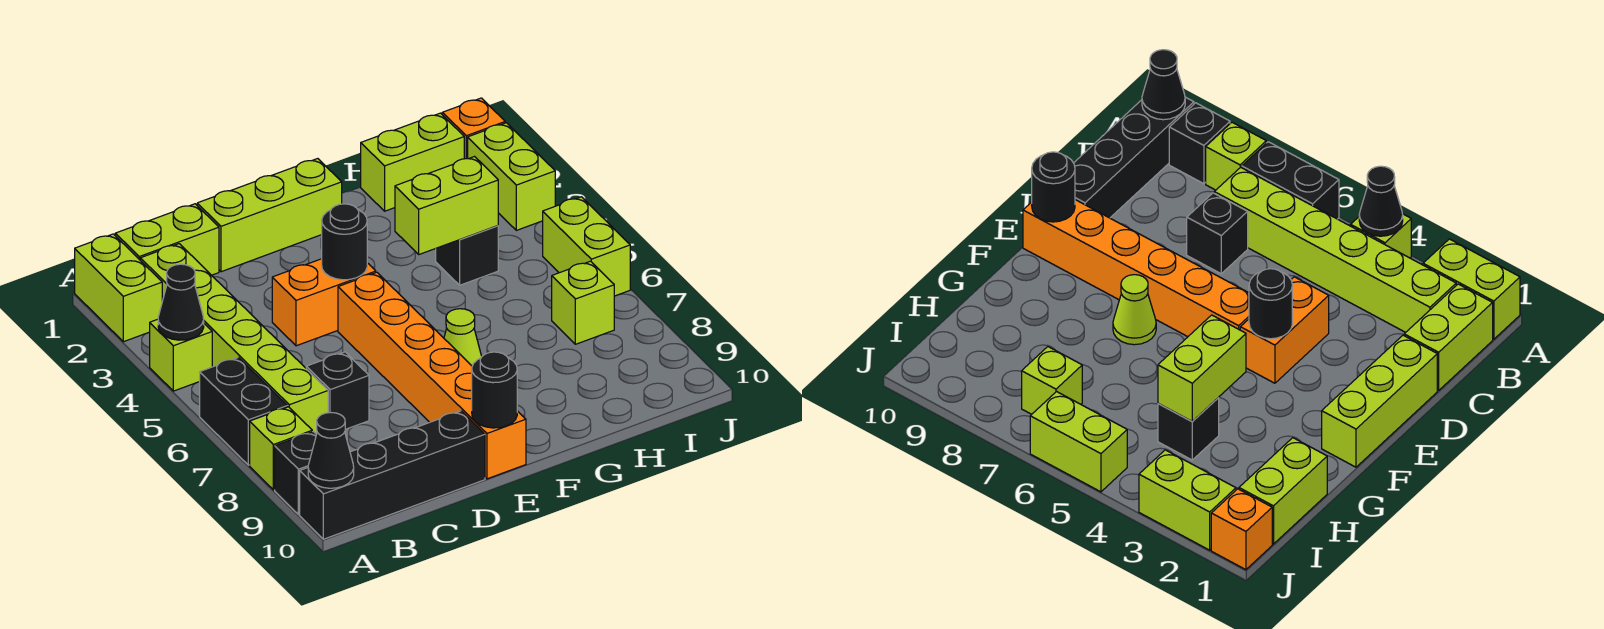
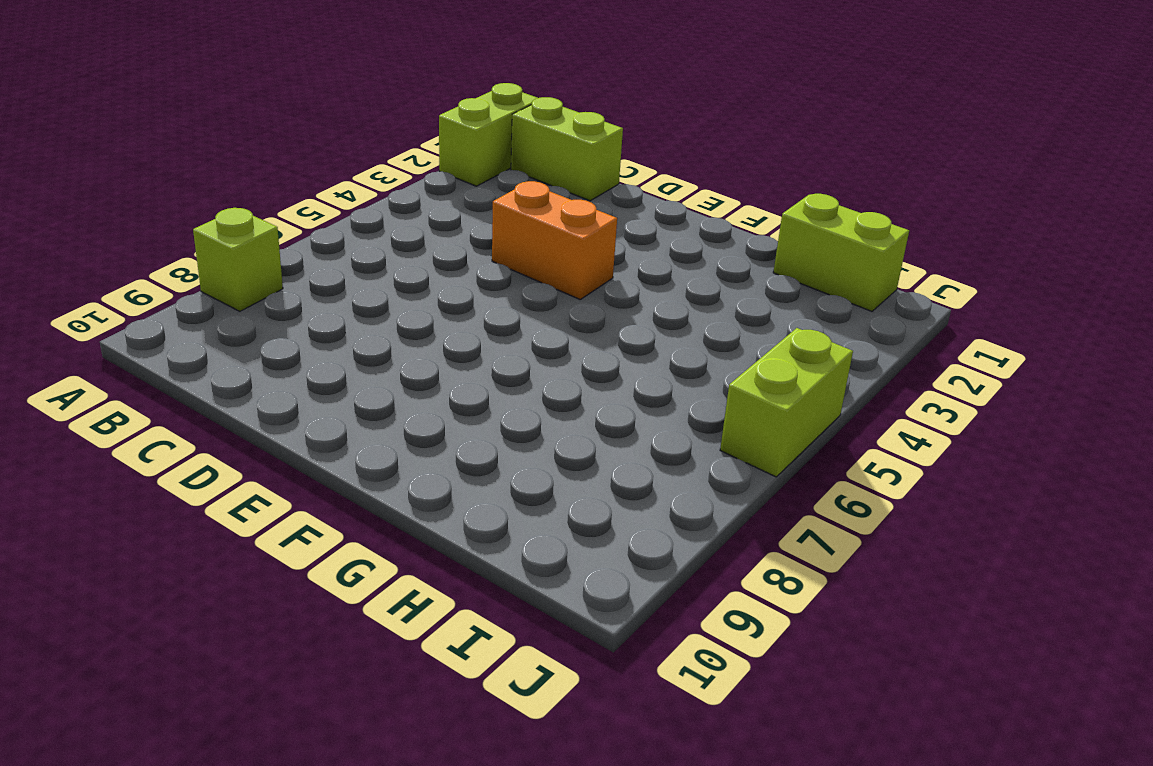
none -> lime 1x1 brick [150,319,212,391]
none -> black 1x2 brick [200,357,287,465]
none -> black 1x1 brick [275,432,317,515]

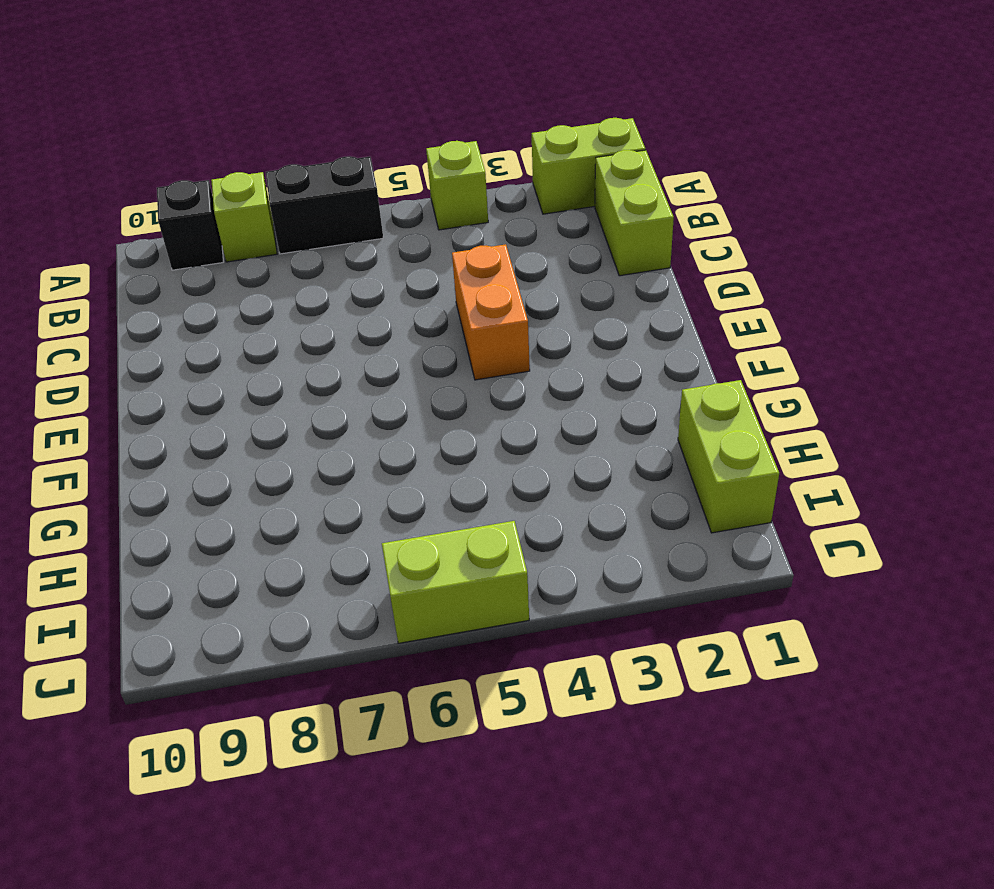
none -> black 1x4 brick [300,411,485,539]
none -> lime 1x6 brick [140,244,328,434]
none -> black 1x1 brick [306,352,369,429]

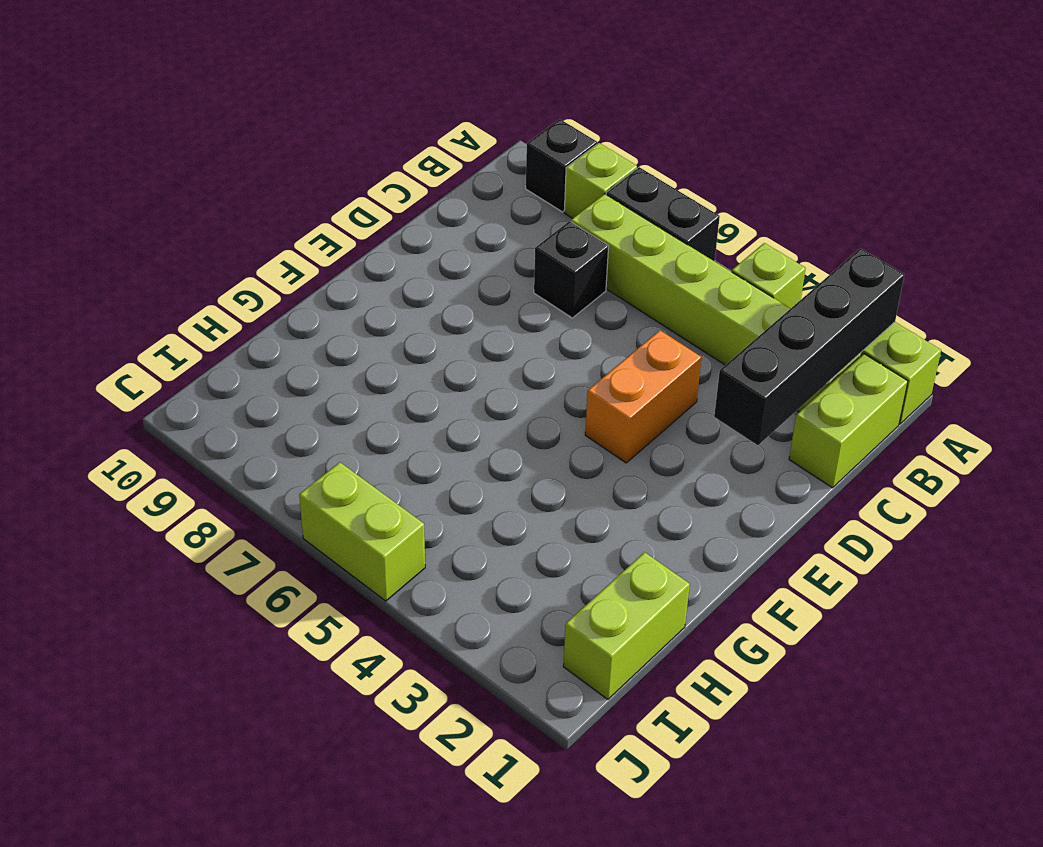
black 1x4 brick [714,248,904,445] -> black 1x4 brick moved to [300,411,485,539]
none -> lime 1x3 brick [197,159,342,272]
none -> orange 1x6 brick [338,272,526,479]
none -> lime 1x1 cone [444,309,482,366]

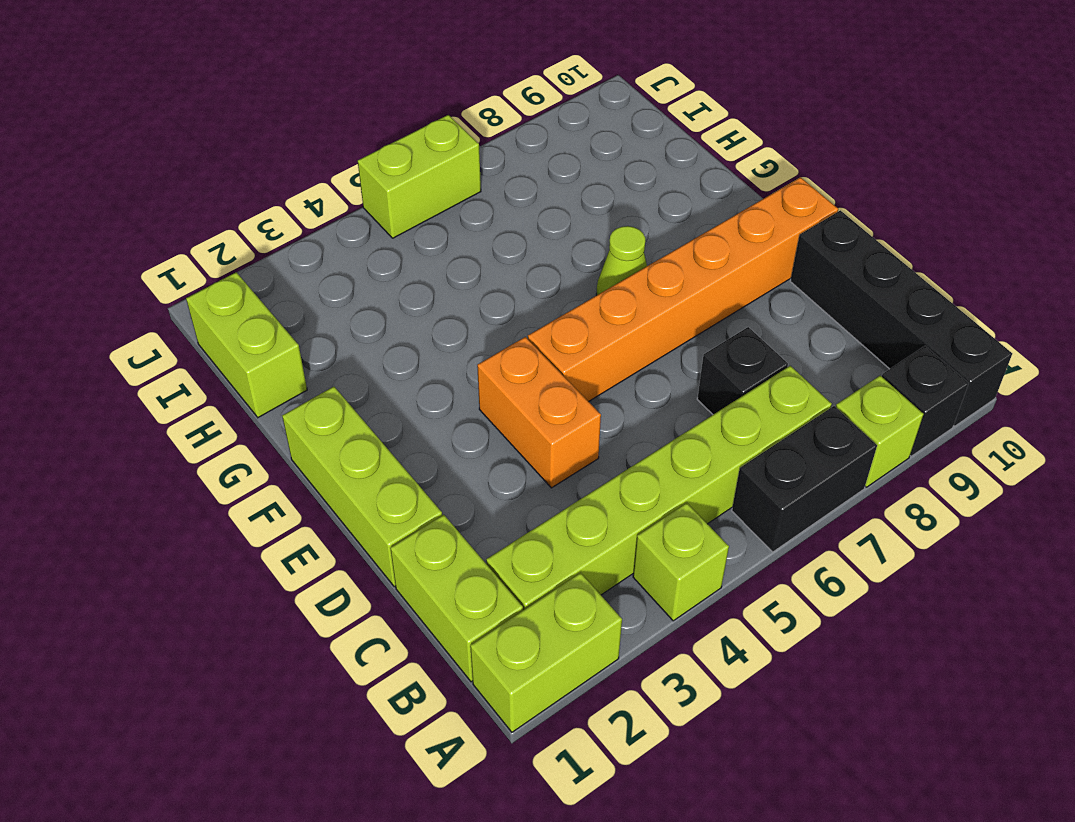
none -> black 1x1 brick [436,226,498,285]
none -> lime 1x1 brick [552,261,614,344]
none -> orange 1x1 brick [442,98,505,159]

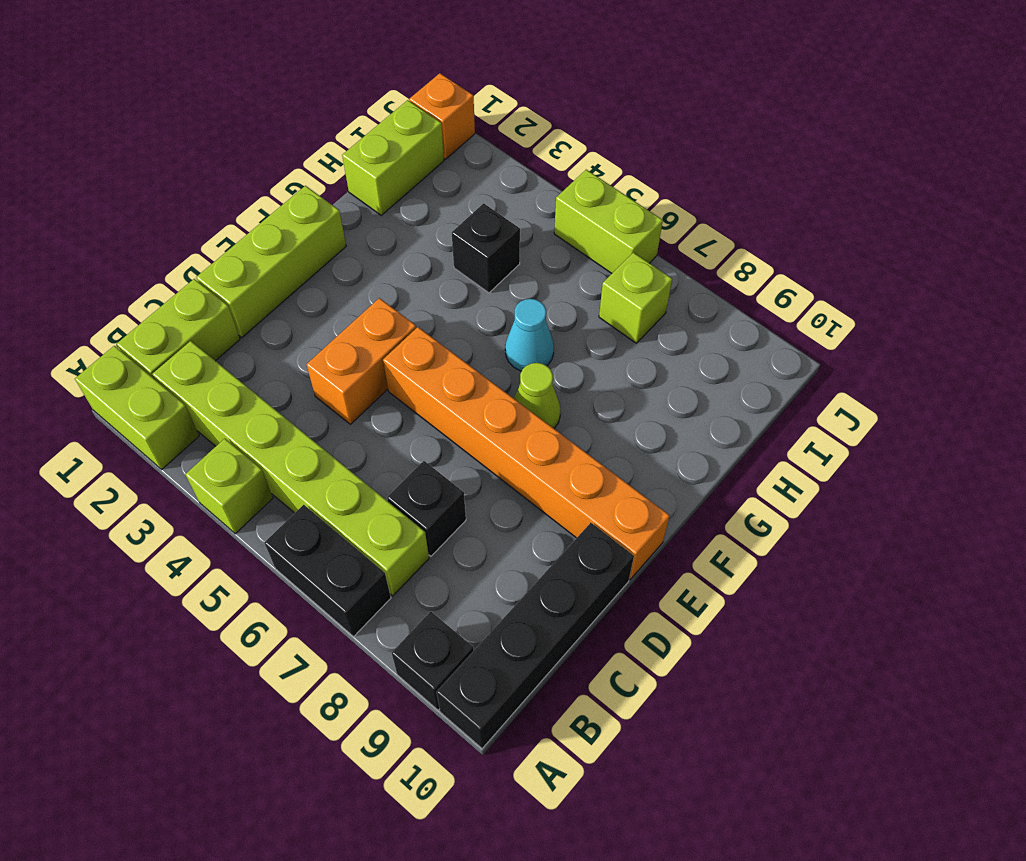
cyan 1x1 cone [505,299,554,371] -> none
none -> lime 1x1 brick [250,407,312,490]
none -> lime 1x2 brick [468,123,555,230]
none -> black 1x1 cone [158,264,204,340]

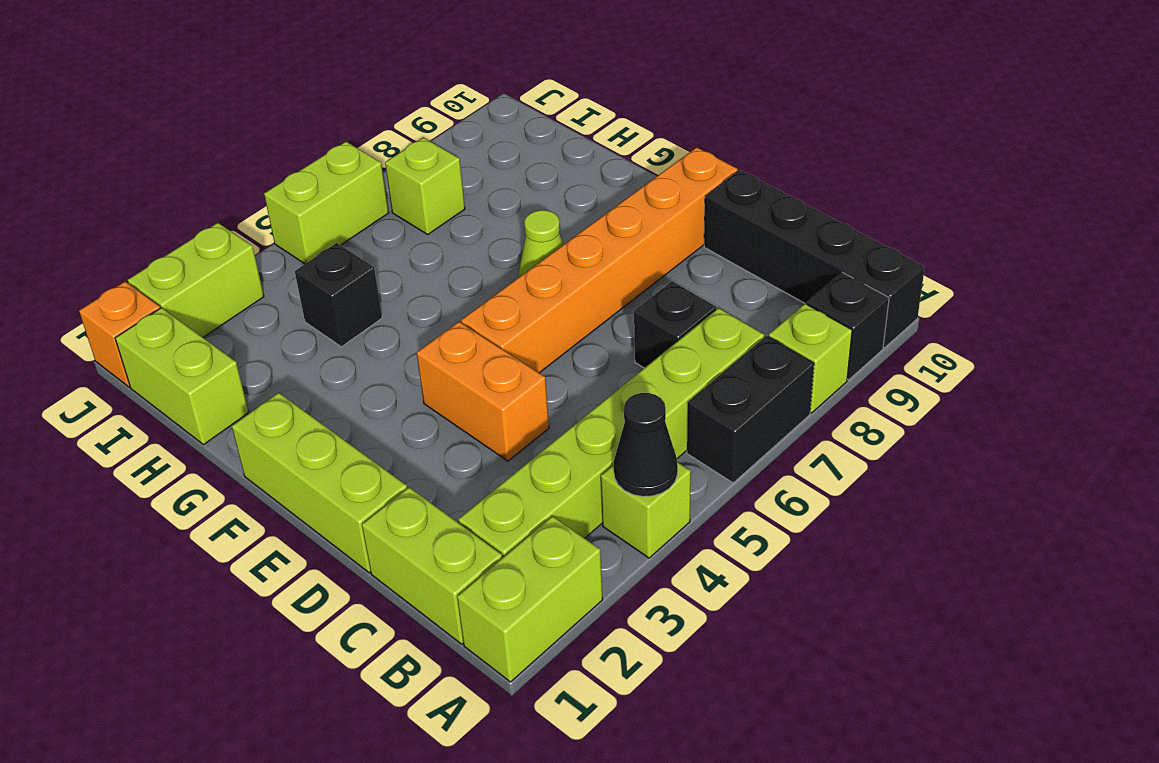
none -> black 1x1 cone [308,412,354,488]
none -> black 1x1 round brick [322,204,367,280]
none -> black 1x1 round brick [472,352,517,428]

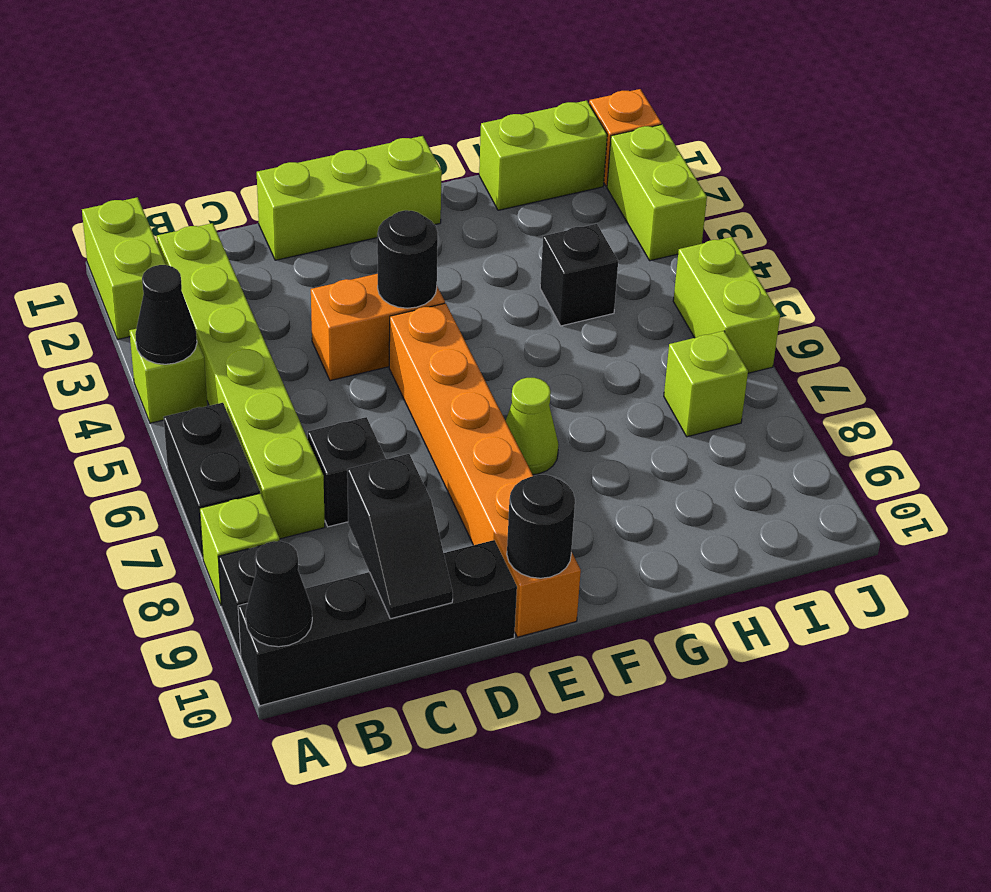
black 1x2 slope [347,454,453,619] -> none
none -> lime 1x2 brick [115,204,219,275]
none -> lime 1x2 brick [395,157,498,254]

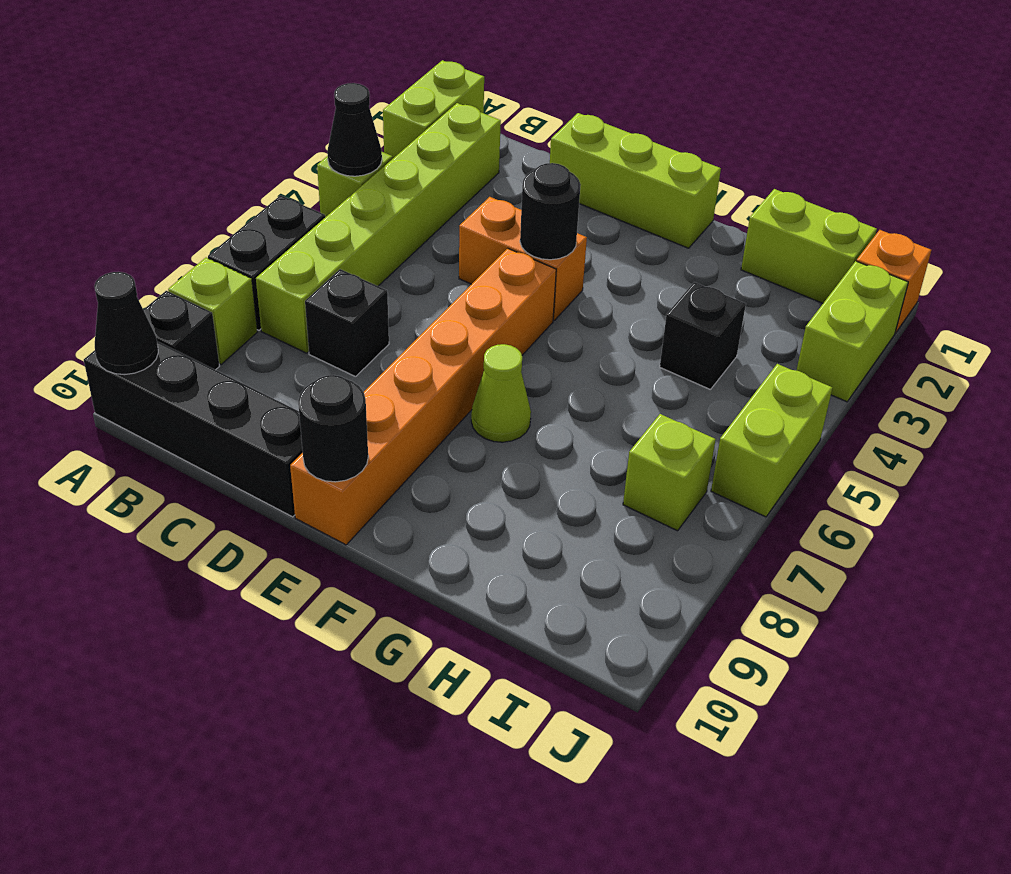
none -> lime 1x2 brick [115,204,219,275]
none -> lime 1x2 brick [395,157,498,254]

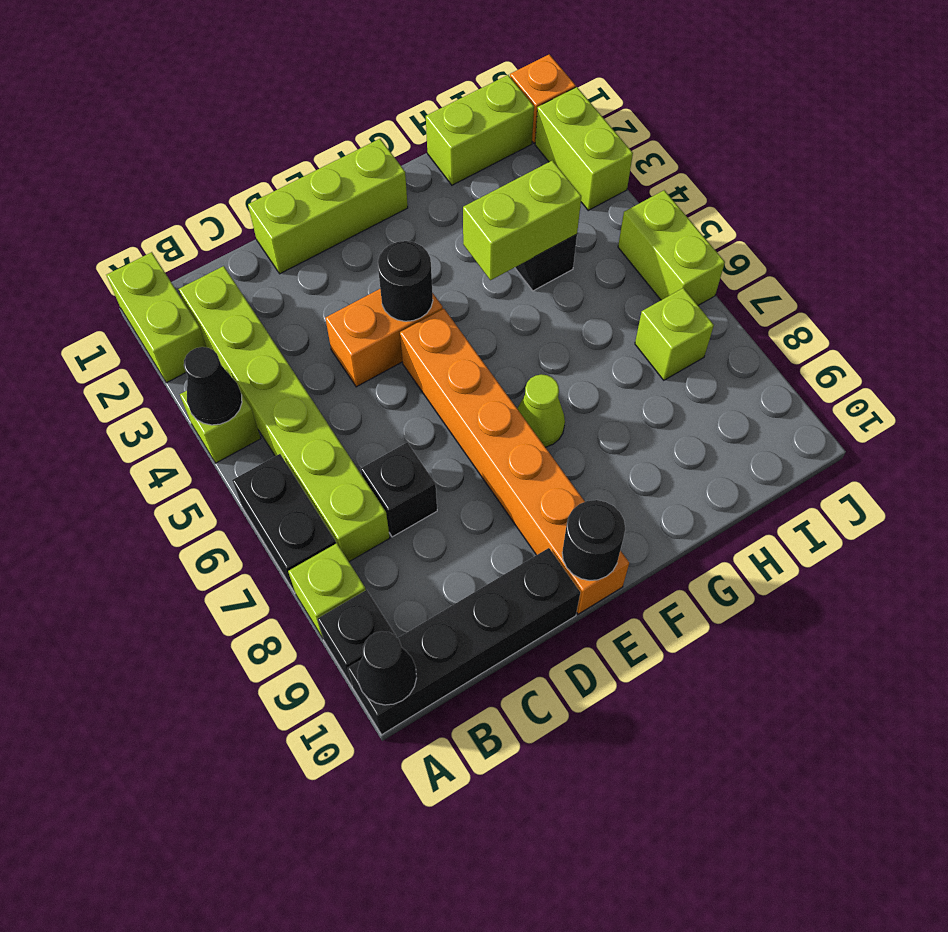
none -> lime 1x2 brick [115,204,219,275]

